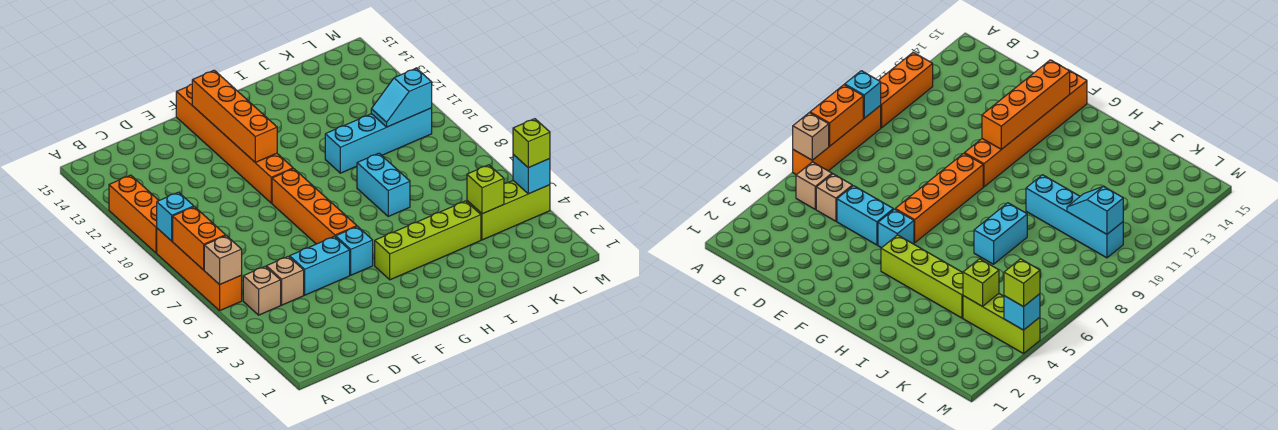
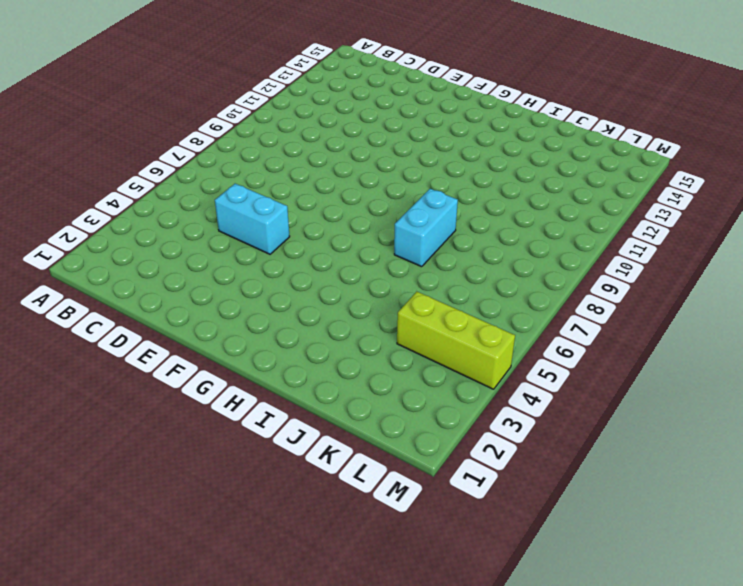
none -> orange 1x4 brick [157,228,242,311]
none -> orange 1x3 brick [109,175,159,253]
none -> tan 1x1 brick [243,266,281,315]

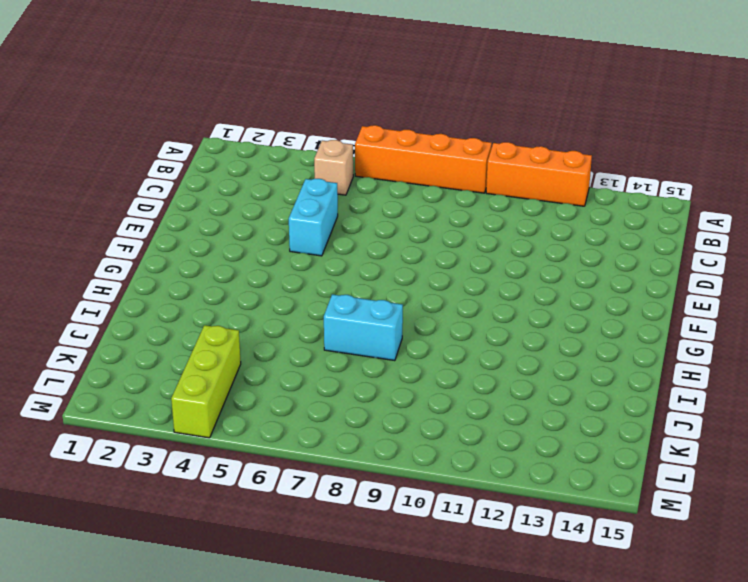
none -> tan 1x1 brick [266,256,304,305]
none -> cyan 1x1 brick [336,226,373,275]
none -> orange 1x4 brick [272,169,357,244]

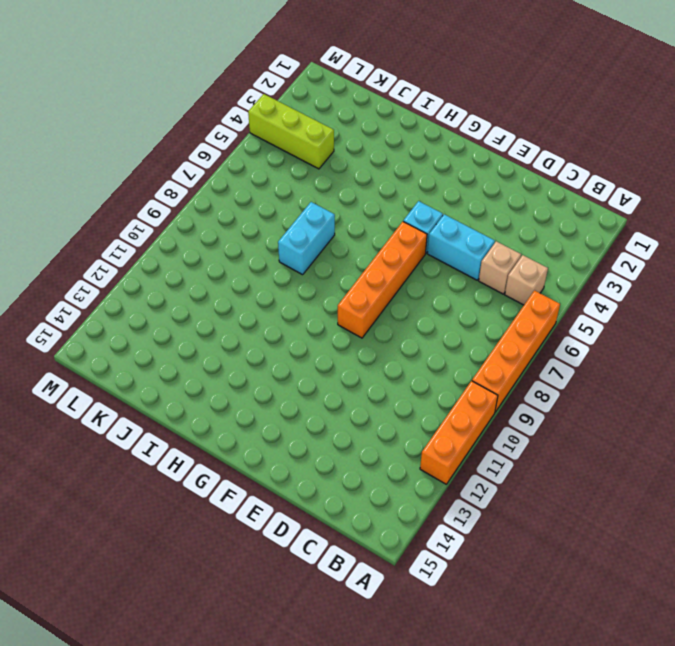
none -> orange 1x6 brick [176,84,293,203]
none -> lime 1x4 brick [375,201,481,280]
none -> cyan 1x4 brick [325,108,432,173]

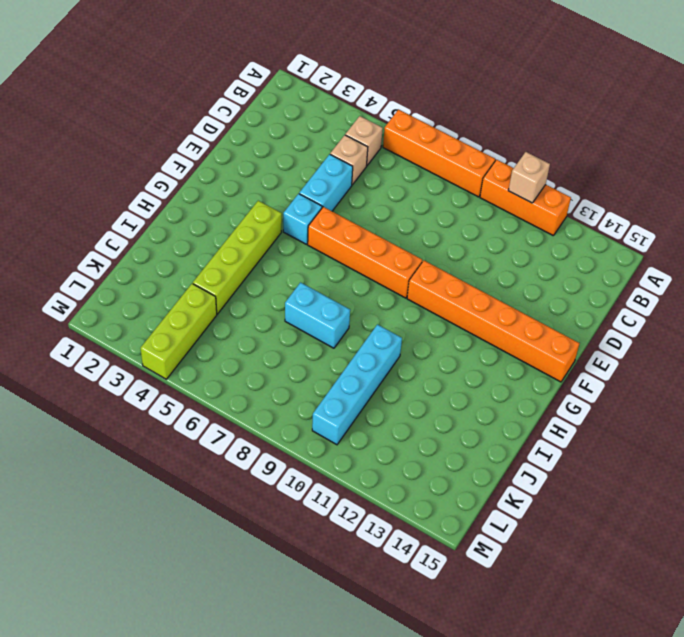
tan 1x1 brick [508,152,550,203] -> tan 1x1 brick moved to [204,236,242,285]
none -> orange 1x2 brick [173,207,226,270]
none -> cyan 1x1 brick [157,192,194,241]
none -> orange 1x4 brick [192,70,277,163]

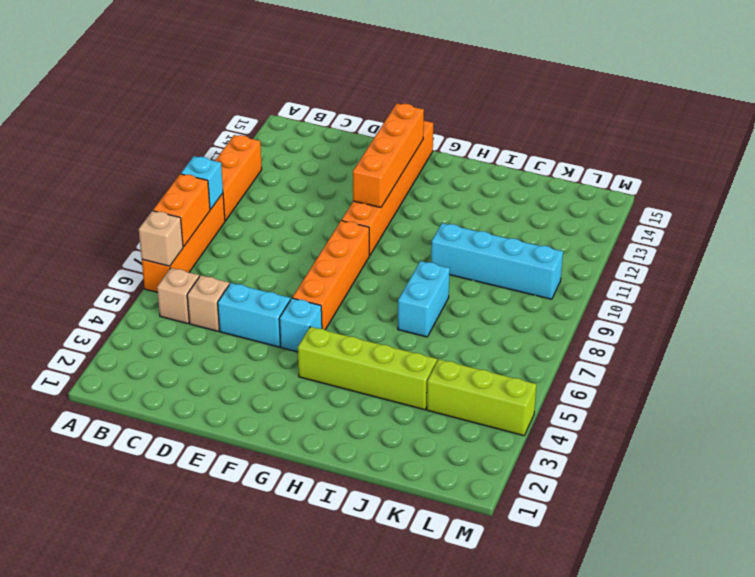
none -> lime 1x1 brick [467,165,504,214]
none -> cyan 1x2 slope [371,68,432,127]
none -> cyan 1x1 brick [513,155,550,194]

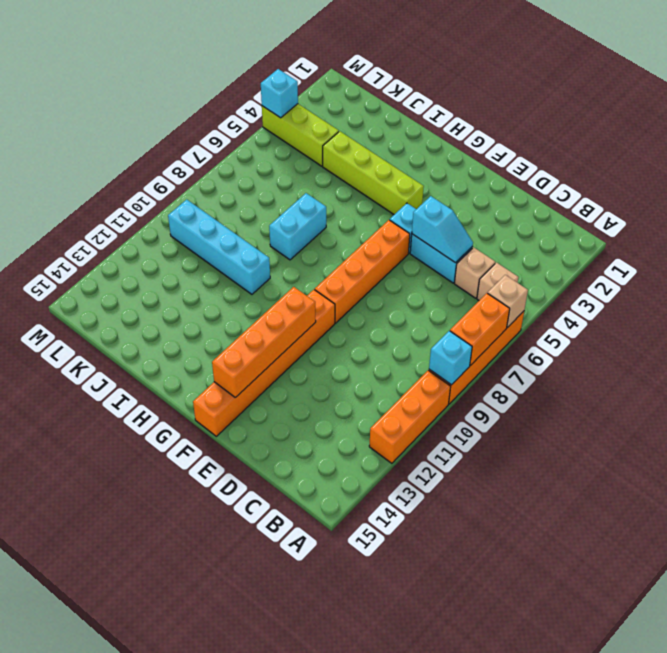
cyan 1x2 slope [412,196,473,263] -> cyan 1x2 slope moved to [371,68,432,127]
none -> lime 1x1 brick [467,165,504,214]
none -> lime 1x1 brick [513,119,550,168]

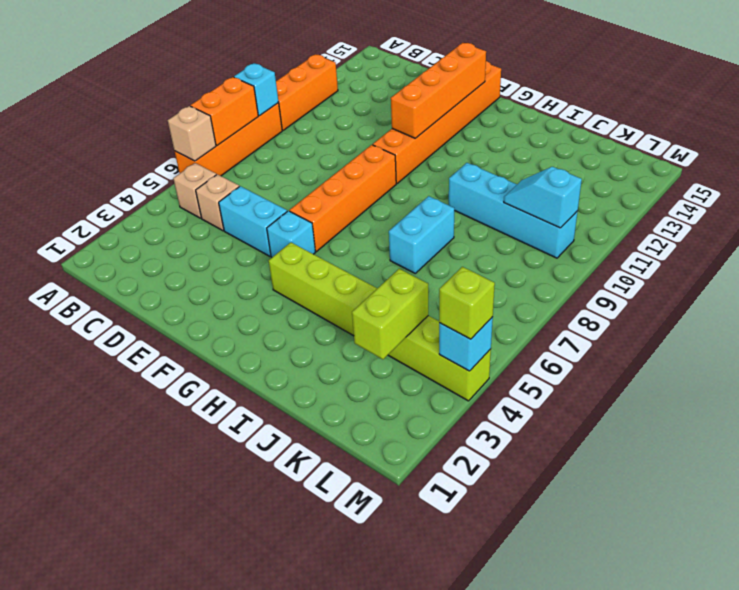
lime 1x2 brick [352,269,428,359] -> lime 1x1 brick [467,165,504,214]

